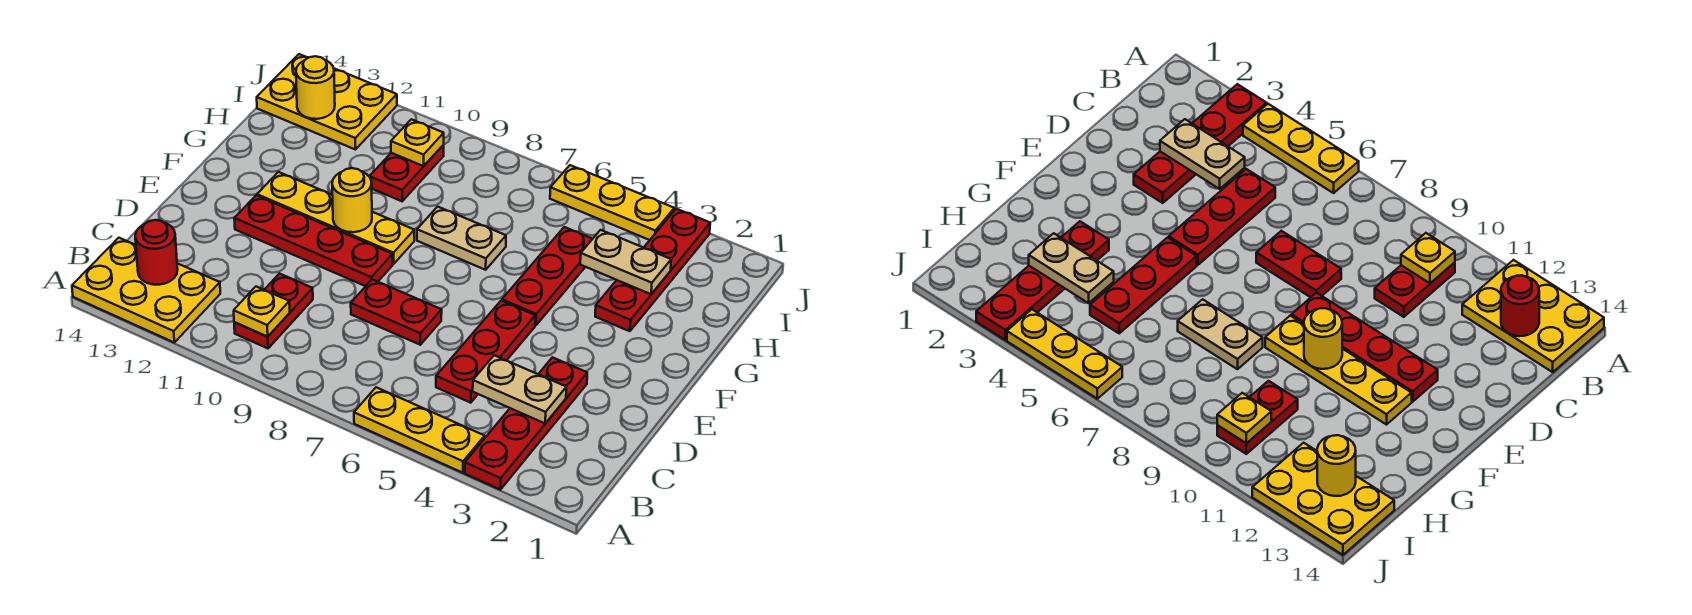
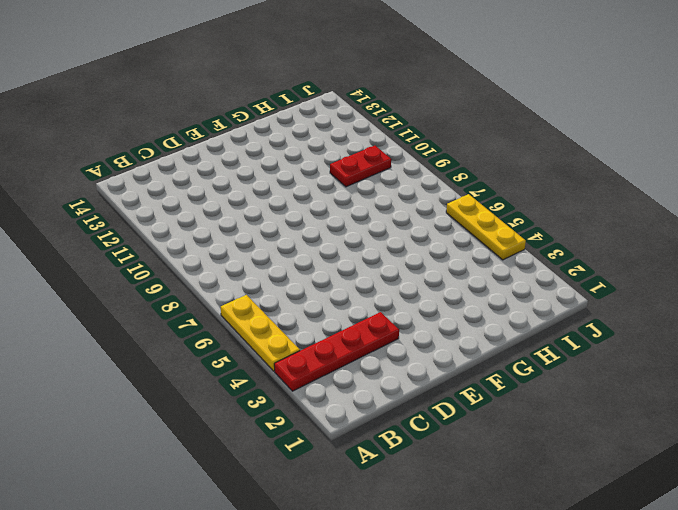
none -> yellow 2x3 plate [72,238,220,342]
none -> red 1x2 plate [234,274,313,348]
none -> red 1x3 plate [436,301,535,403]

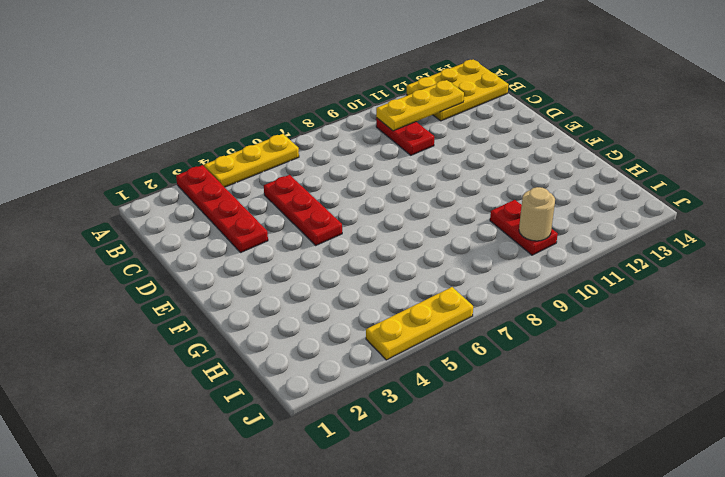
yellow 1x3 plate [376,80,464,131] -> yellow 1x1 plate [234,287,290,337]
tan 1x1 round brick [519,187,555,241] -> yellow 1x1 plate [391,119,444,166]
none -> red 1x2 plate [351,279,442,345]
none -> red 1x4 plate [234,196,393,286]
none -> red 1x3 plate [502,227,592,325]

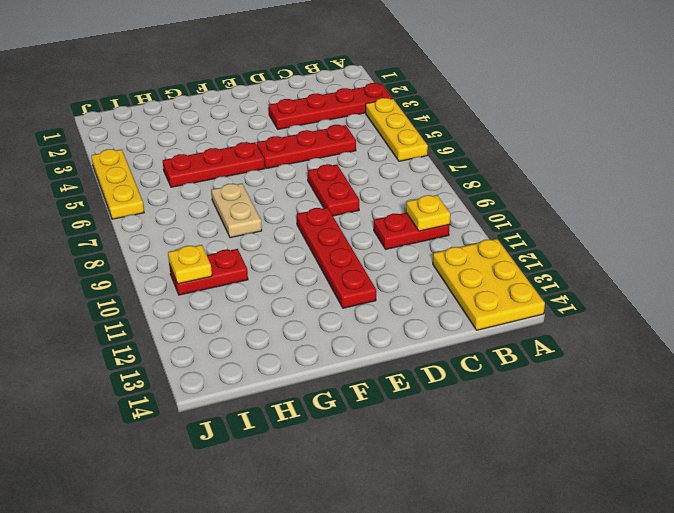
none -> yellow 1x4 plate [257,172,414,264]
none -> red 1x4 plate [595,209,710,331]
none -> yellow 2x3 plate [257,54,397,150]

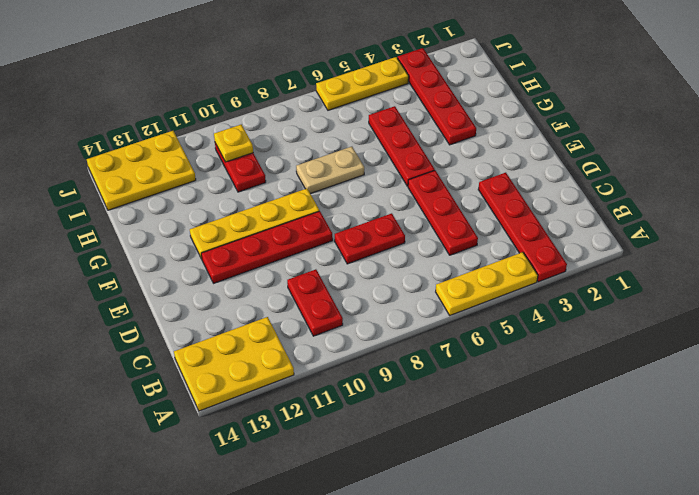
none -> yellow 1x1 plate [234,287,290,337]
none -> red 1x1 round brick [135,220,178,285]
none -> tan 1x2 plate [473,355,566,423]

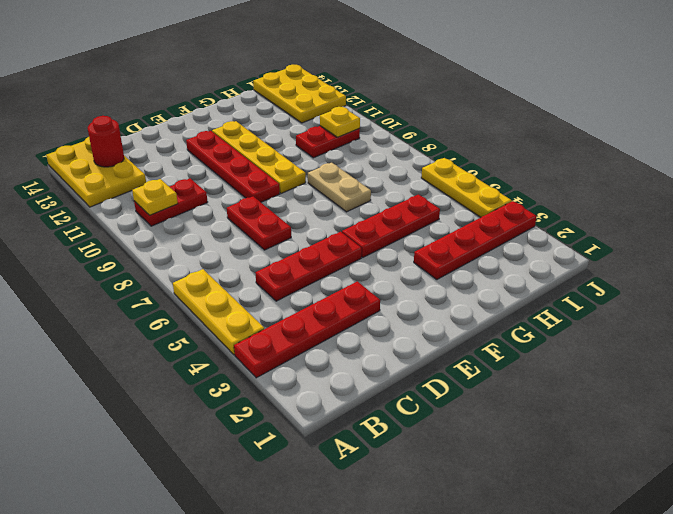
none -> tan 1x2 plate [473,355,566,423]
none -> yellow 1x1 round brick [332,168,372,232]
none -> tan 1x2 plate [580,230,671,294]

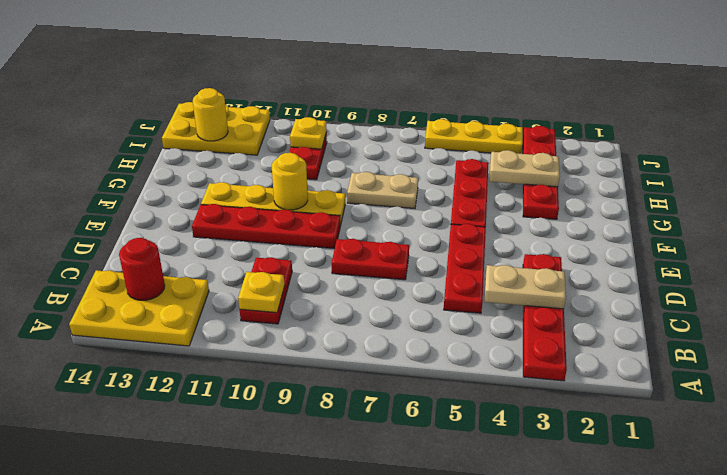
none -> yellow 1x3 plate [354,387,485,473]

